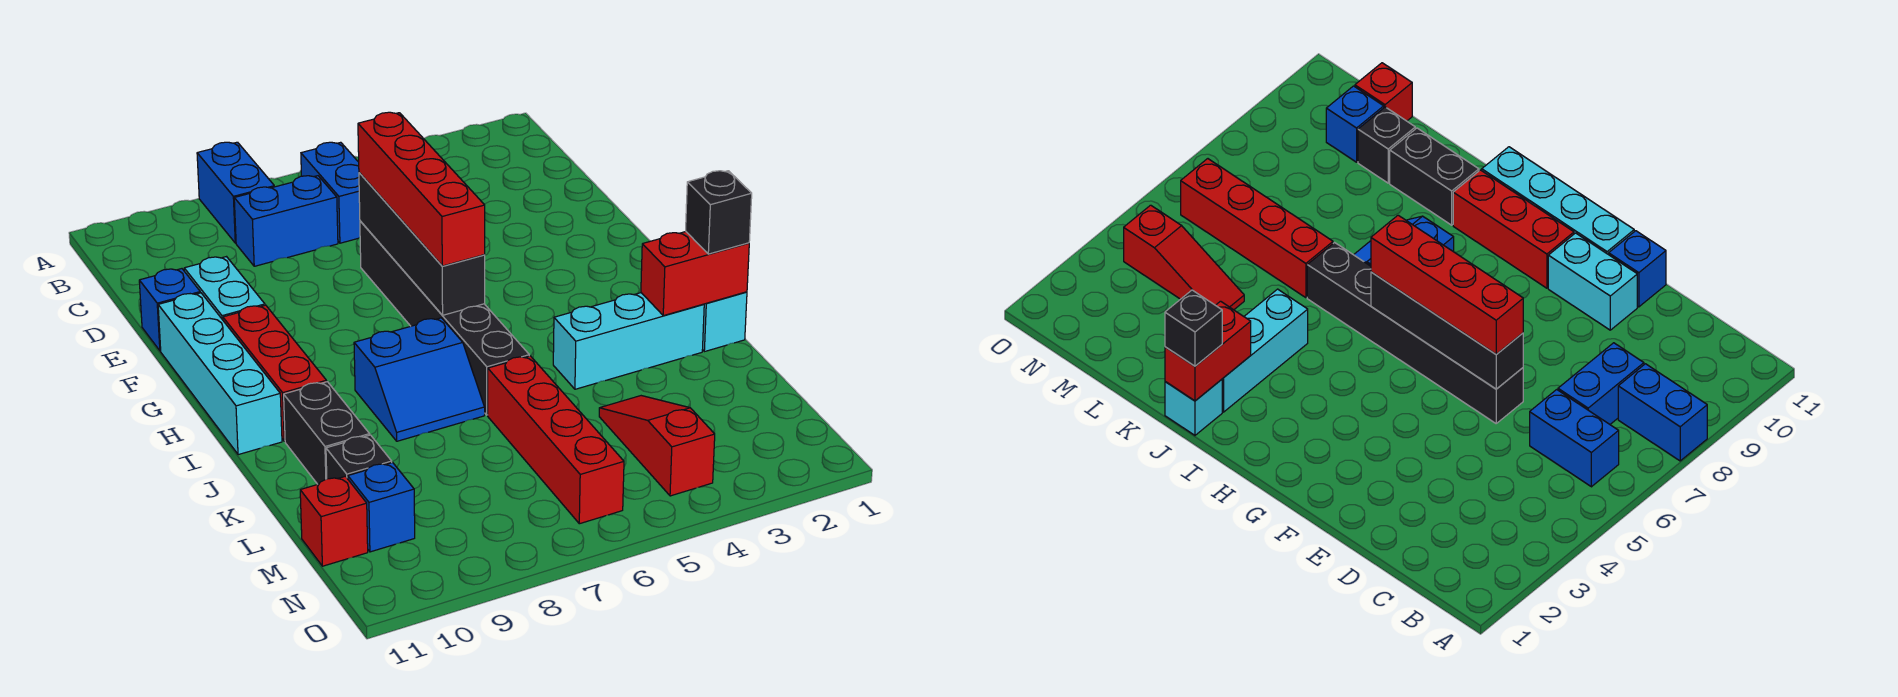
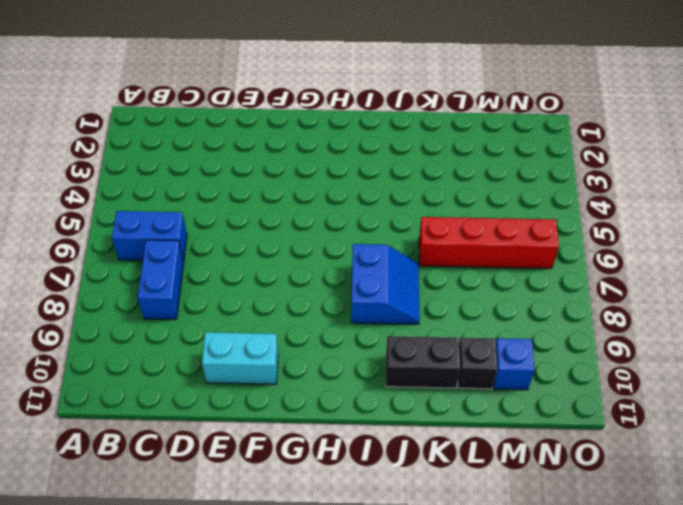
none -> blue 1x2 brick [197,142,274,243]
none -> black 1x6 brick [360,221,529,415]
none -> blue 1x1 brick [139,269,200,351]

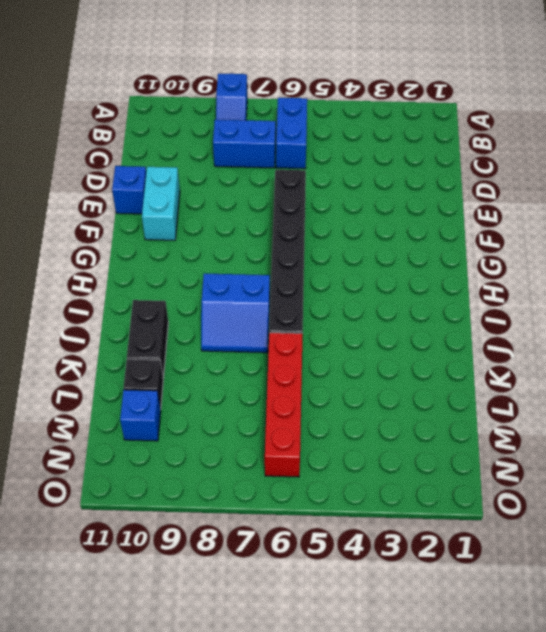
blue 1x2 slope [216,73,247,120] -> blue 1x2 brick [197,142,274,243]
none -> cyan 1x4 brick [158,293,282,455]
none -> red 1x3 brick [223,305,327,441]
none -> cyan 1x1 brick [702,292,747,352]

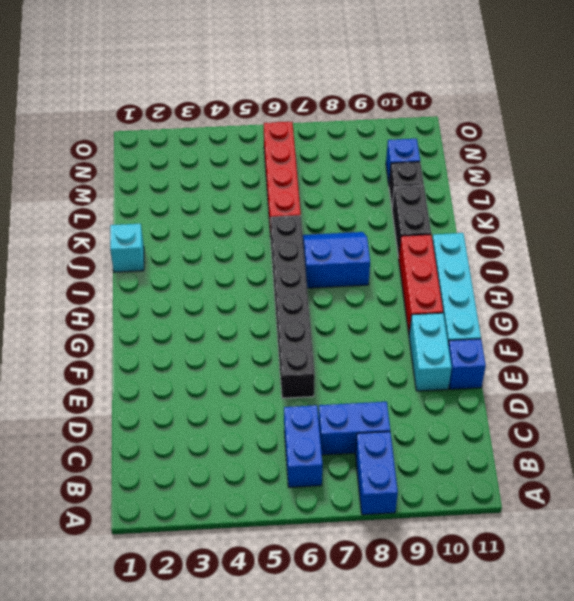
none -> cyan 1x3 brick [553,293,704,389]
none -> red 1x3 slope [599,396,715,496]
none -> red 1x1 brick [300,476,368,566]

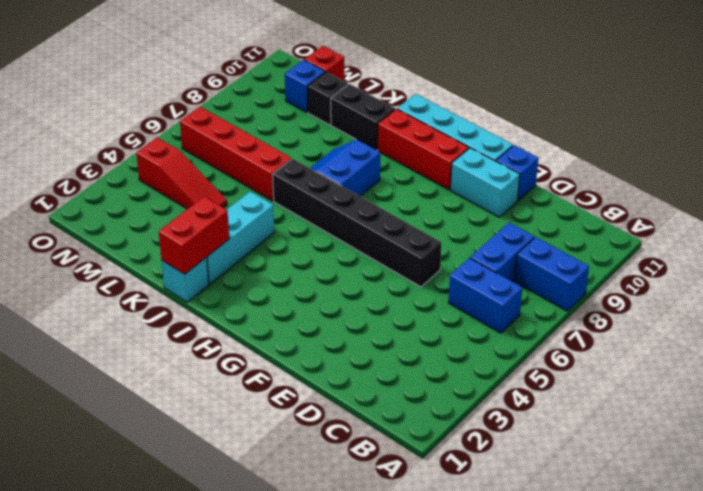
none -> black 1x4 brick [359,173,485,315]
none -> red 1x4 brick [358,112,485,266]
none -> black 1x1 brick [686,171,752,254]

